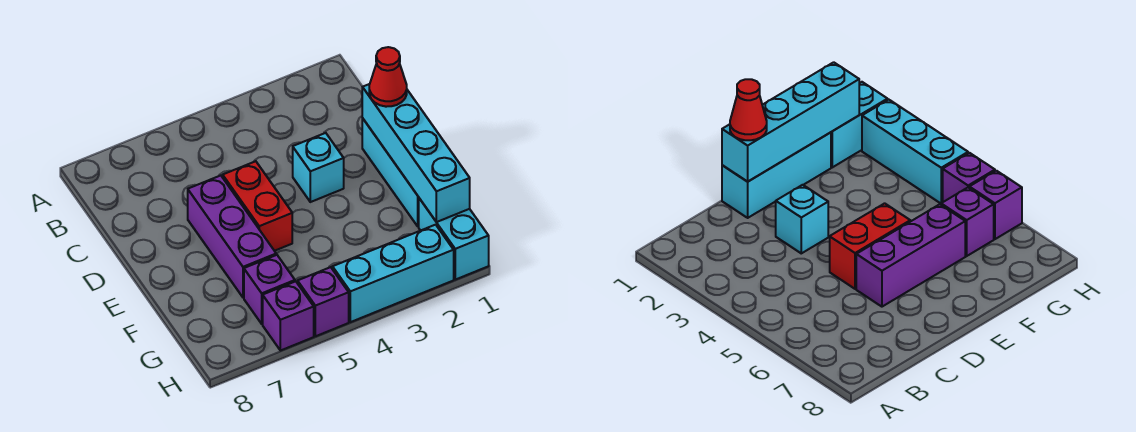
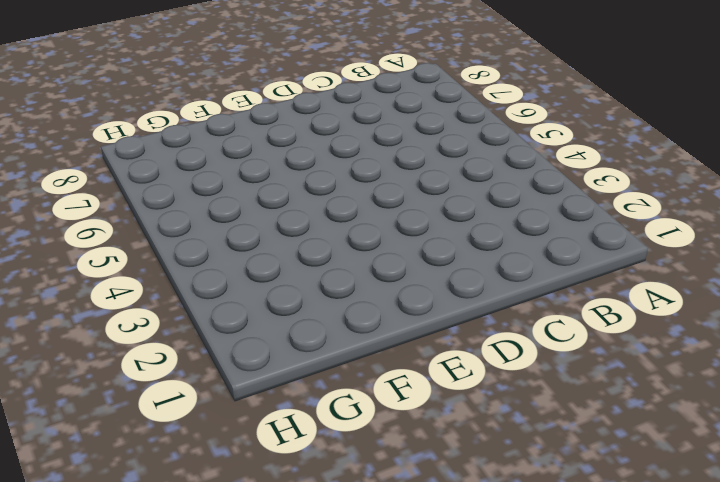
none -> cyan 1x3 brick [362,118,419,227]
none -> cyan 1x1 brick [293,133,344,202]

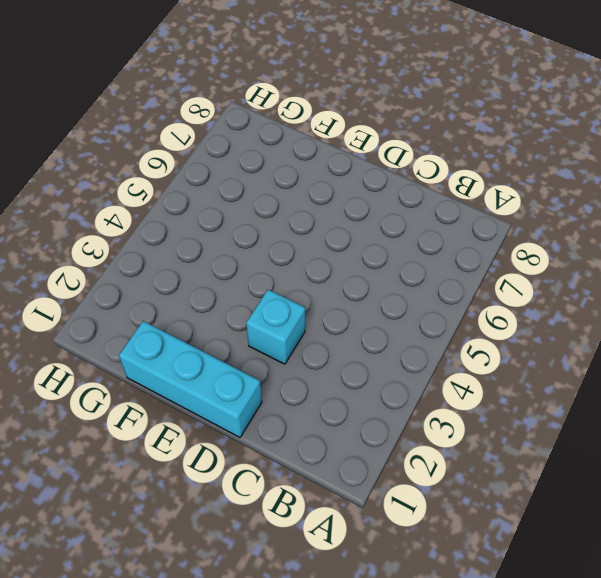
none -> red 1x2 brick [223,161,292,251]
none -> purple 1x3 brick [188,175,276,298]

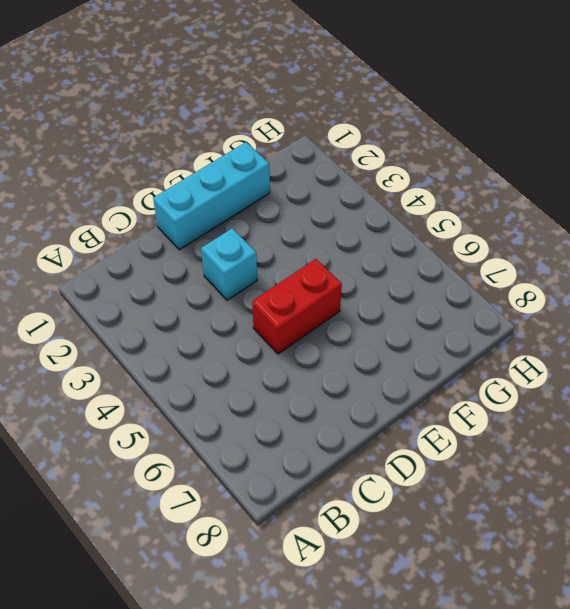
none -> purple 1x3 brick [188,175,276,298]
none -> cyan 1x2 brick [419,198,489,280]

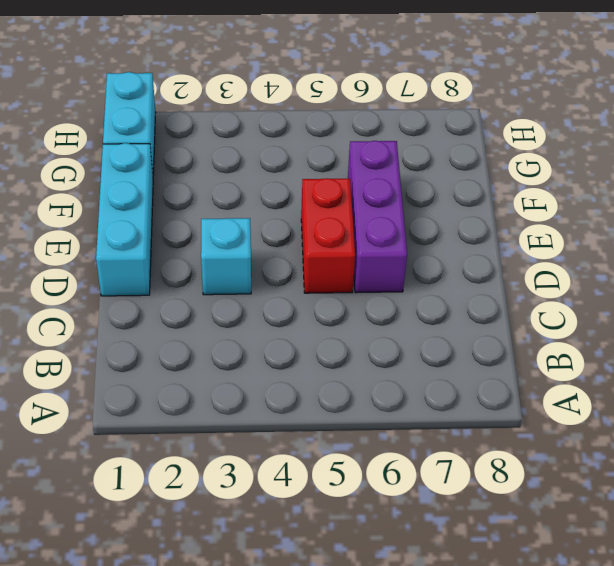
none -> purple 1x1 brick [244,255,295,324]
none -> cyan 1x3 brick [332,225,454,322]

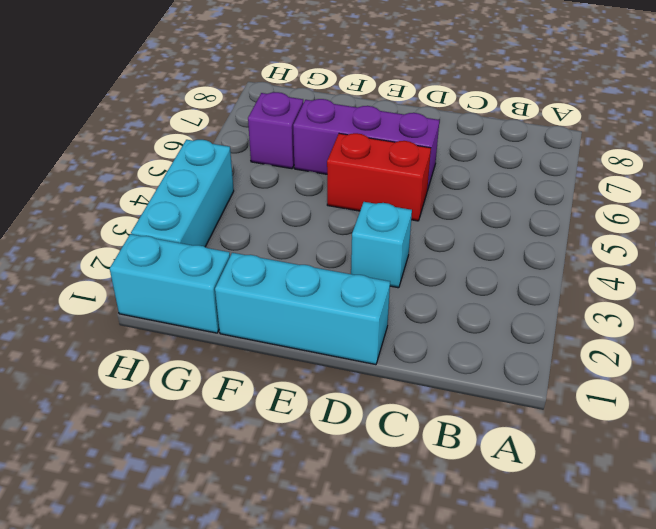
none -> purple 1x1 brick [298,267,349,336]
none -> purple 1x1 brick [263,281,314,351]

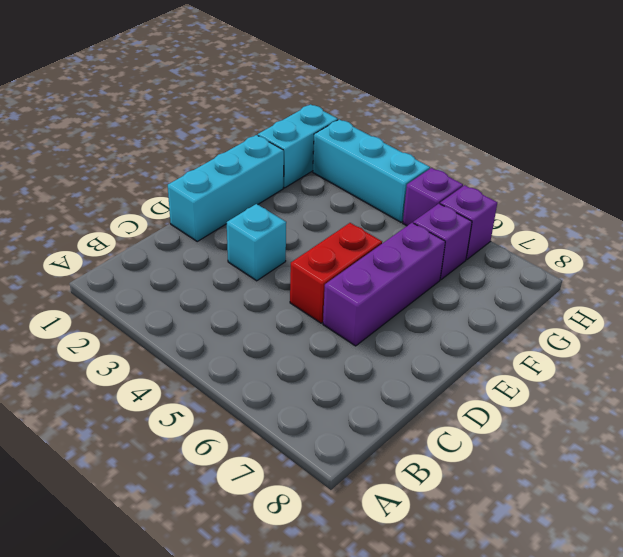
none -> cyan 1x4 brick [362,84,470,222]
none -> red 1x1 cone [369,47,407,107]

